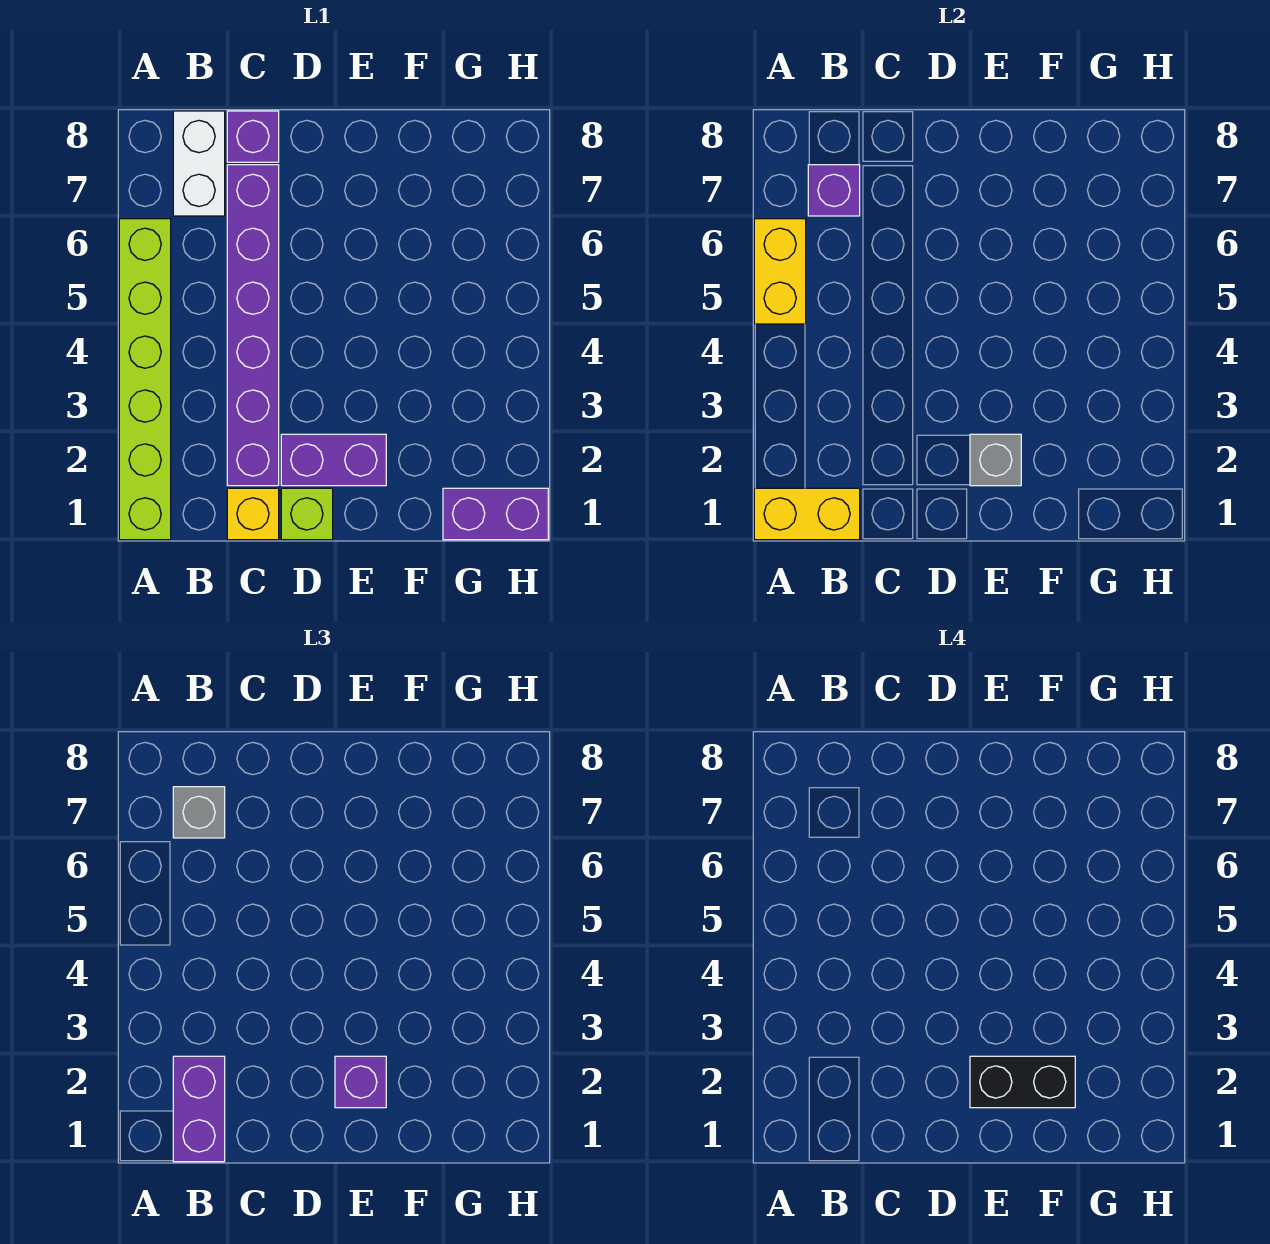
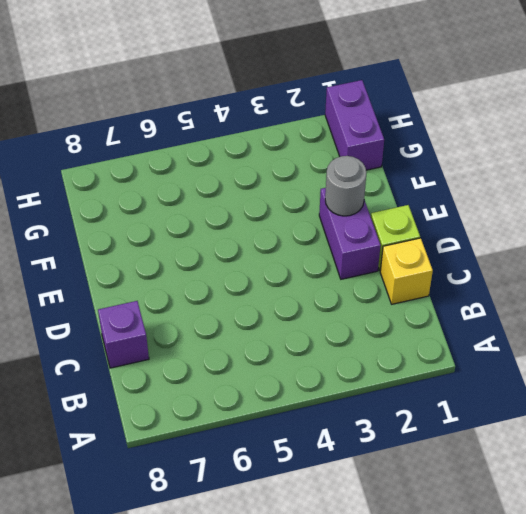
grey 1x1 round brick [325,156,366,216] -> grey 1x1 brick [970,434,1021,486]
none -> lime 1x6 brick [119,219,171,540]
none -> white 1x2 brick [173,111,225,216]
none -> purple 1x6 brick [227,165,279,486]

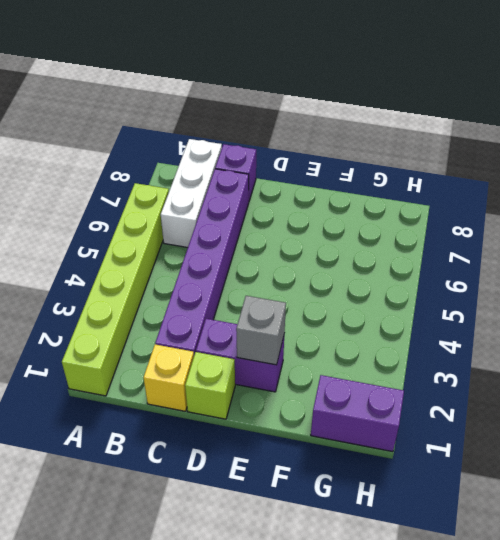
white 1x3 brick [161,139,222,248] -> white 1x2 brick [173,111,225,216]
none -> yellow 1x2 brick [754,488,860,540]
none -> yellow 1x2 brick [754,219,806,324]
none -> purple 1x1 brick [808,165,860,216]

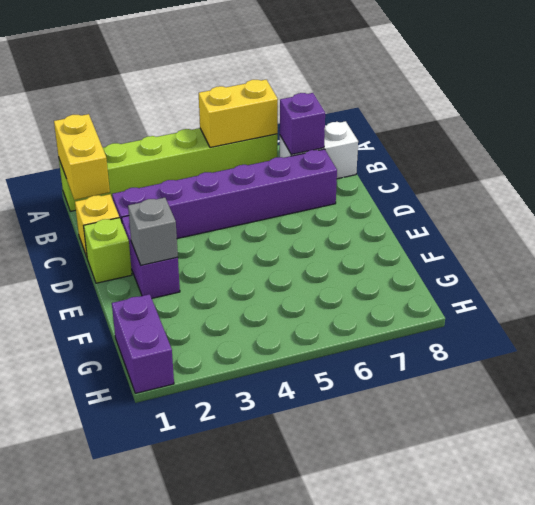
none -> purple 1x1 brick [227,111,279,162]
none -> purple 1x2 brick [173,1056,225,1162]
none -> grey 1x1 brick [173,787,225,838]

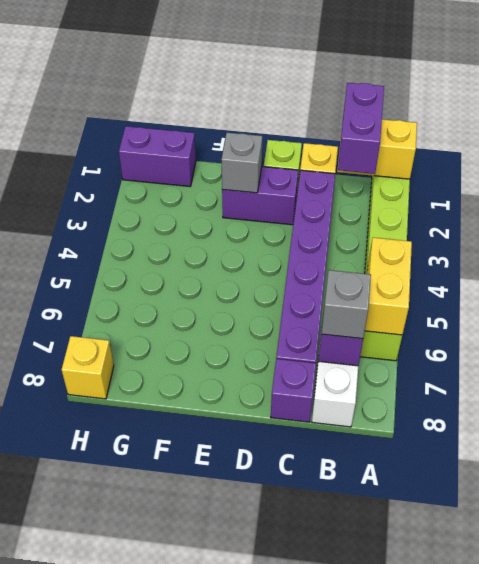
yellow 1x1 brick [62,336,114,399] -> none
none -> purple 1x1 brick [335,1056,386,1108]
none -> black 1x2 brick [970,1056,1075,1108]

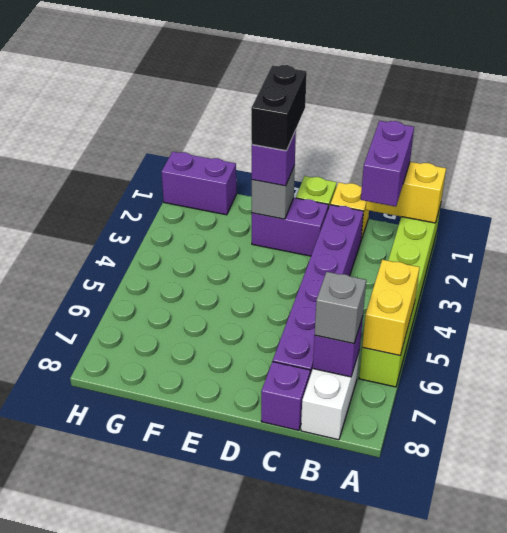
black 1x2 brick [251,65,307,151] -> black 1x2 brick turned to [970,1056,1075,1108]

